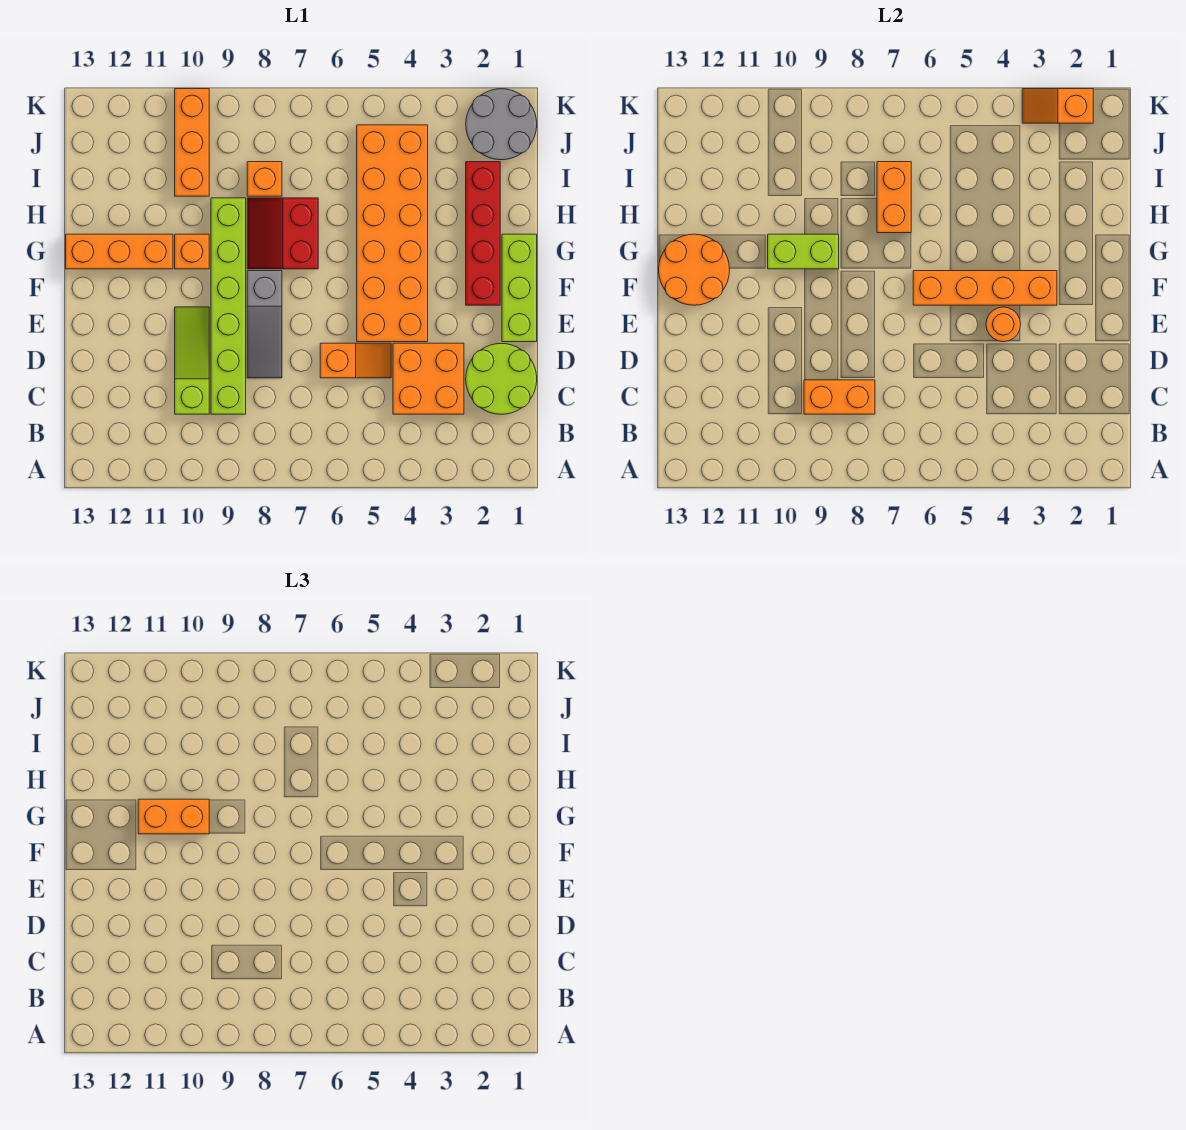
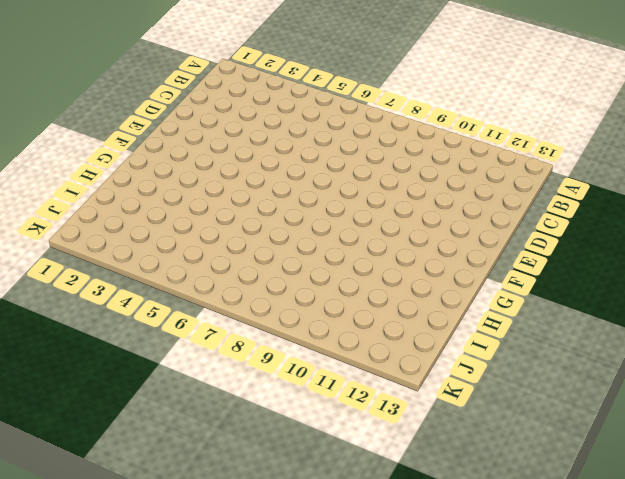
none -> lime 2x2 round brick [466,343,537,414]
none -> orange 2x2 brick [393,343,464,414]
none -> lime 1x6 brick [211,198,246,414]

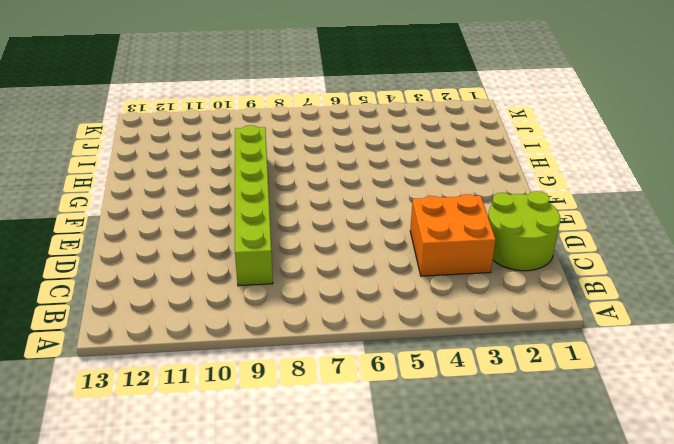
none -> lime 1x3 slope [175,307,209,414]
none -> orange 1x2 slope [320,343,391,378]
none -> grey 1x3 slope [247,271,282,378]

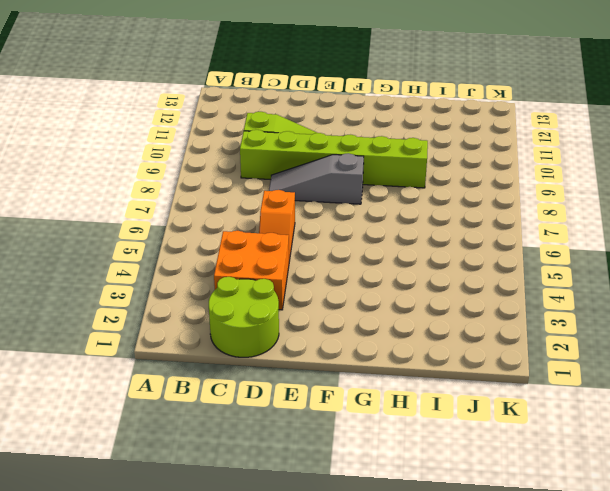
none -> lime 1x3 brick [502,234,537,342]
none -> orange 2x6 brick [357,125,428,342]
none -> red 1x4 brick [466,162,500,305]

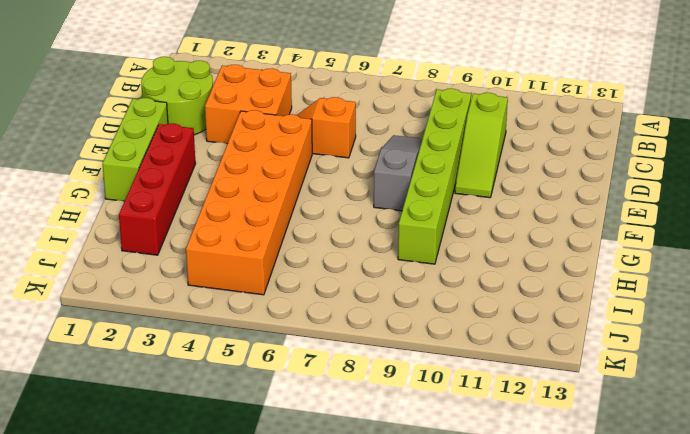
none -> red 2x2 slope [247,198,318,269]
none -> orange 1x1 brick [175,234,209,269]
none -> orange 1x3 brick [66,234,173,269]

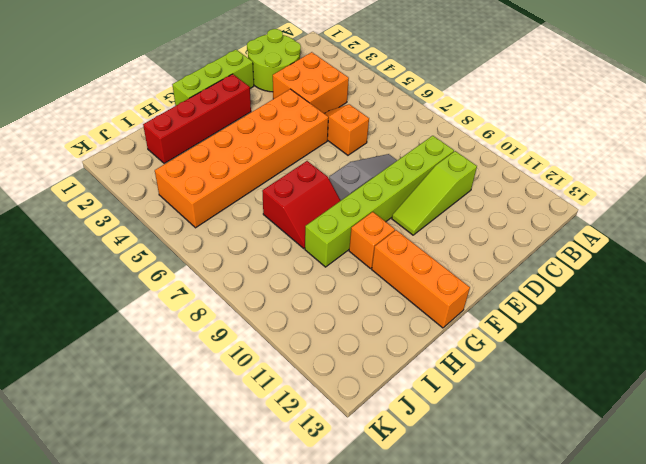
none -> orange 1x1 brick [247,162,282,196]
none -> orange 1x3 brick [175,89,209,196]
none -> grey 2x2 round brick [466,89,537,160]

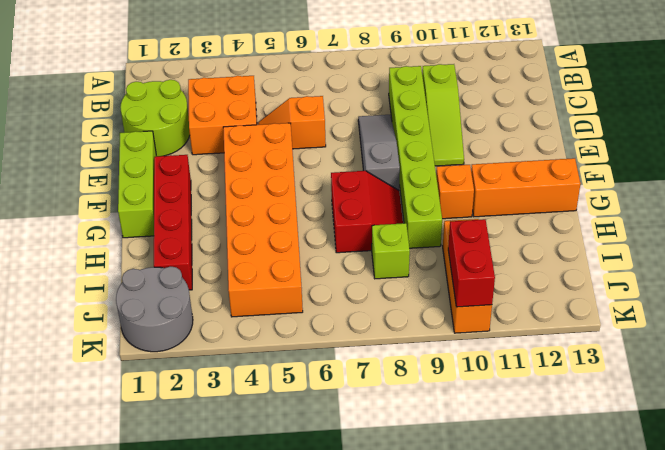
lime 1x1 brick [372,223,410,279] -> orange 1x1 brick [247,162,282,196]
red 1x2 brick [448,219,495,307] -> none
none -> orange 1x2 brick [804,380,875,414]
none -> orange 1x1 round brick [986,307,1021,342]
none -> orange 1x4 brick [913,271,1057,305]

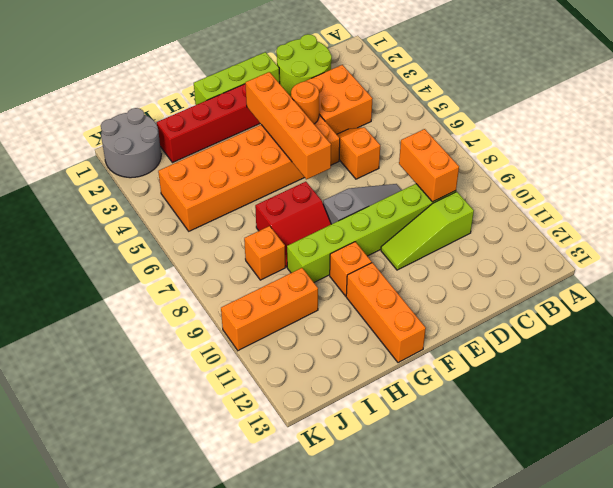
none -> orange 2x2 round brick [659,234,730,305]
none -> lime 1x2 brick [768,234,839,269]
none -> orange 1x2 brick [877,162,911,233]

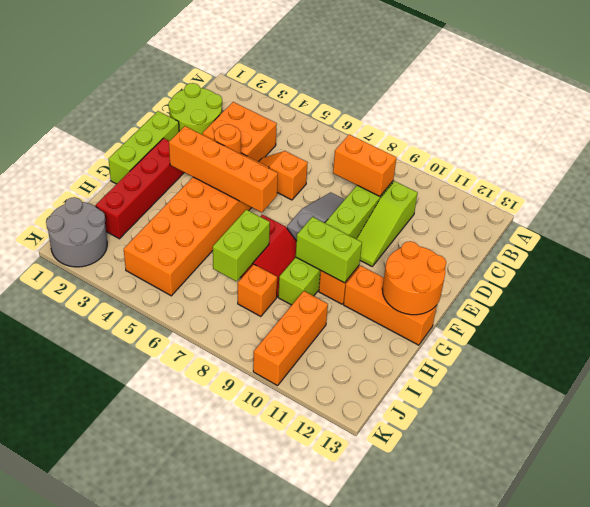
lime 1x2 brick [213,210,270,281] -> orange 1x2 brick [877,162,911,233]
none -> orange 1x2 slope [1022,89,1093,123]
none -> orange 1x2 brick [138,799,209,834]

